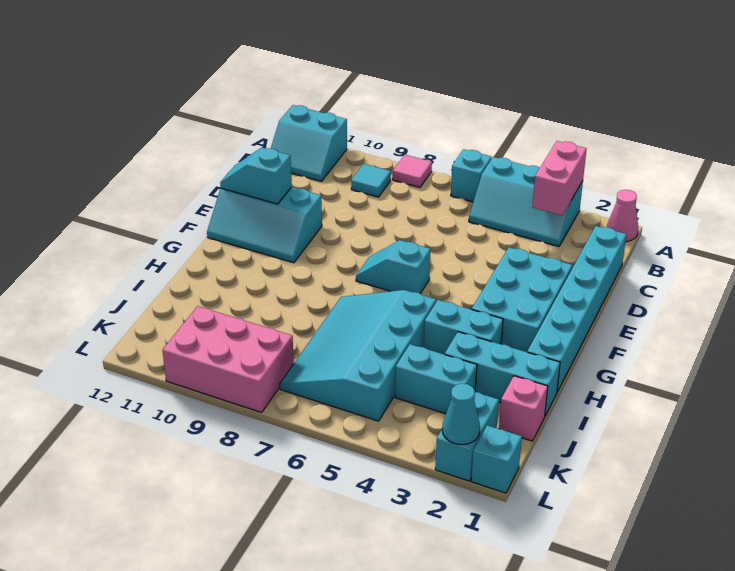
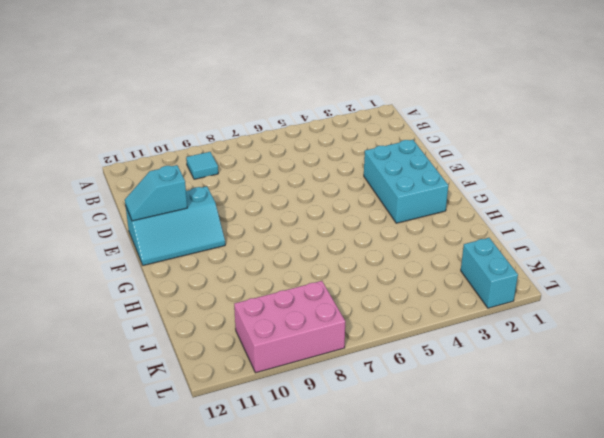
none -> pink 1x1 cone [607,190,638,242]
none -> cyan 2x3 slope [469,157,583,247]
none -> cyan 1x1 brick [451,149,492,202]

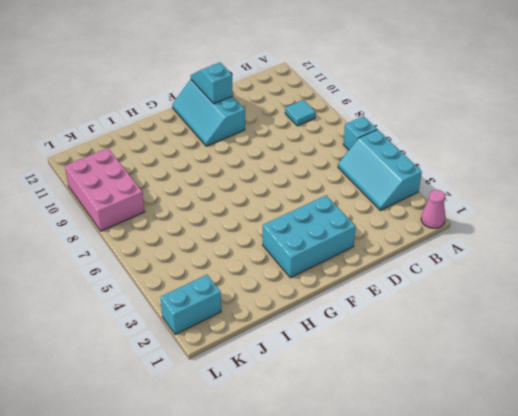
none -> pink 1x1 tile [393,155,432,187]
none -> cyan 2x2 slope [271,105,347,181]
none -> cyan 1x6 brick [527,226,626,392]

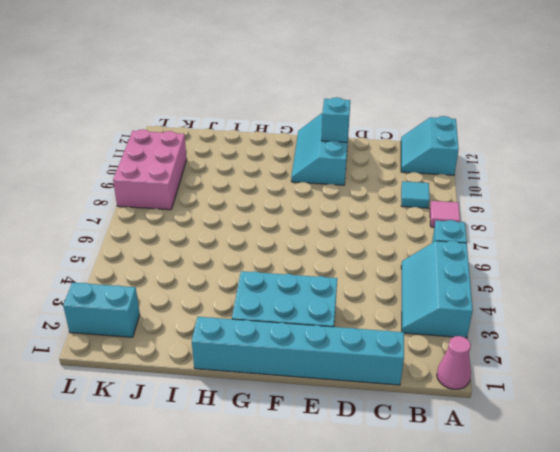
none -> cyan 1x2 slope [356,240,431,294]
none -> cyan 1x2 brick [424,300,503,354]
none -> cyan 3x4 slope [280,290,436,421]

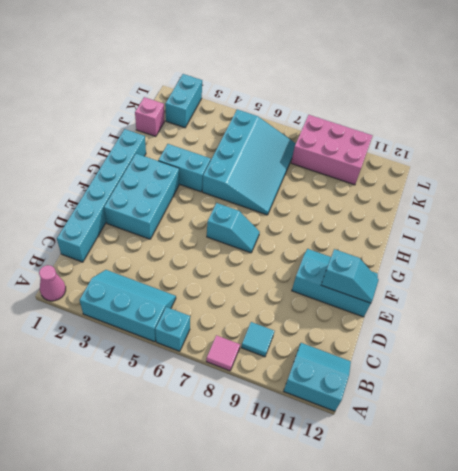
none -> cyan 1x3 brick [445,332,560,416]
none -> cyan 1x2 brick [395,344,477,414]
none -> cyan 1x1 brick [471,425,522,493]

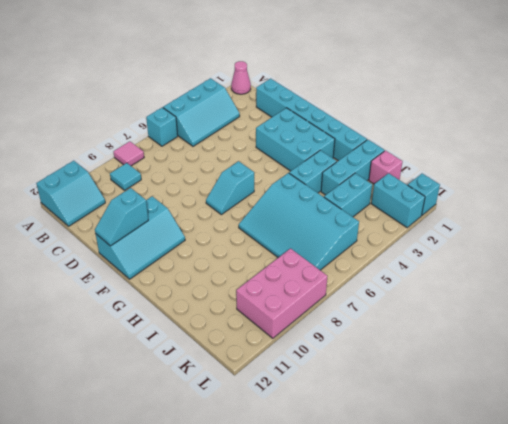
none -> pink 1x2 brick [532,141,587,215]
none -> cyan 1x1 cone [442,383,480,445]

